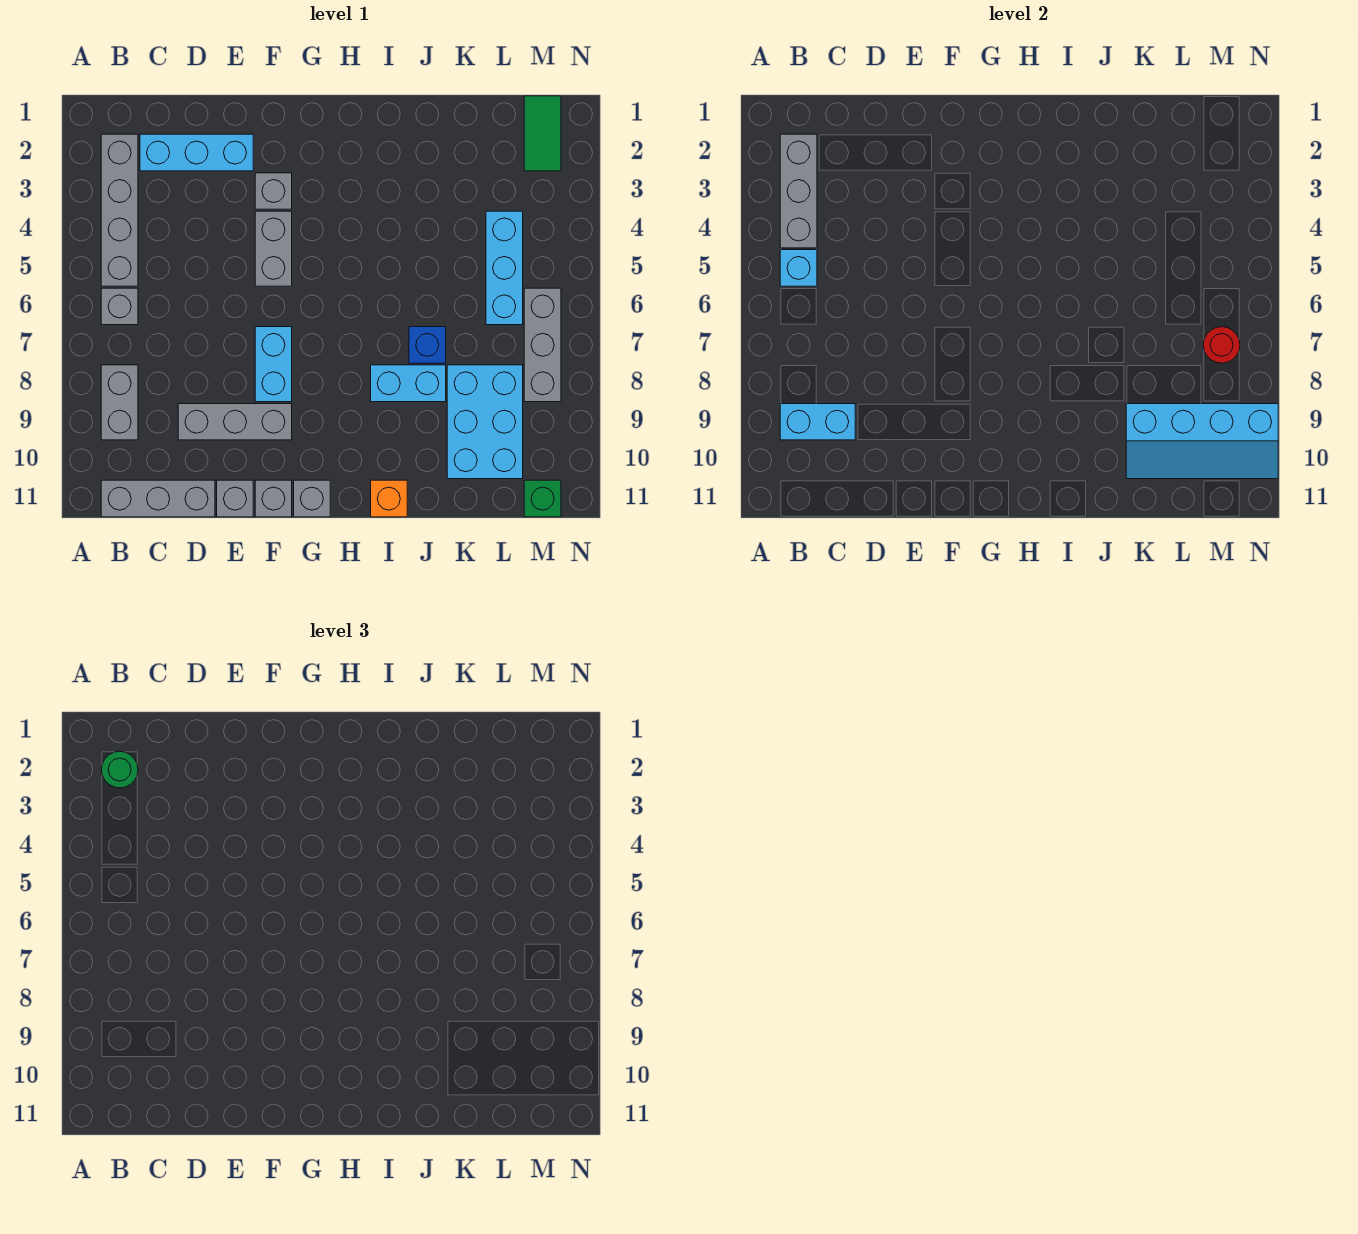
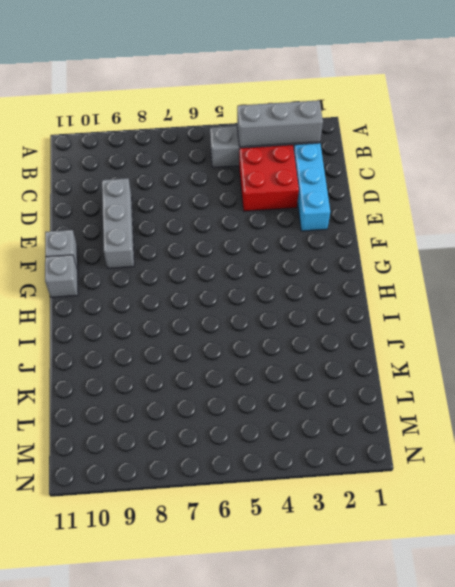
red 2x2 brick [239,145,299,211] -> none
none -> grey 1x1 brick [101,288,138,325]
none -> grey 1x2 brick [101,365,138,440]
none -> grey 1x3 brick [101,480,215,517]

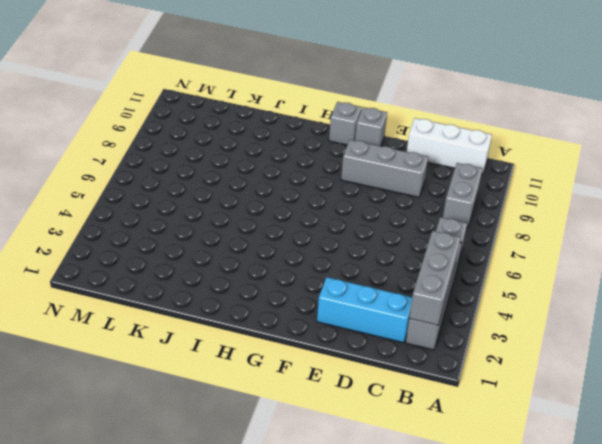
white 1x3 brick [407,118,492,174] -> grey 1x3 brick [101,480,215,517]
none -> grey 1x1 brick [217,480,253,517]
none -> grey 1x1 brick [255,173,292,209]
none -> grey 1x2 brick [255,211,292,286]

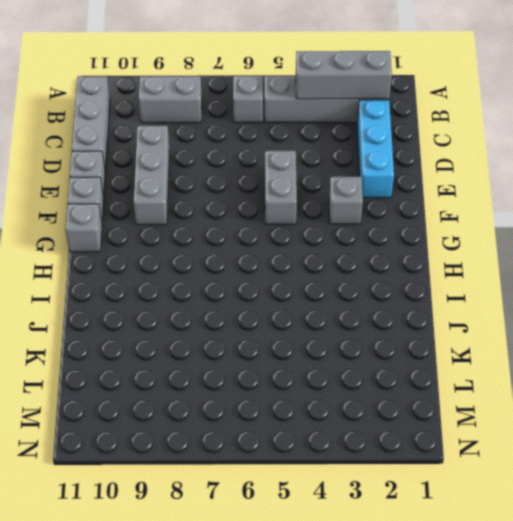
grey 1x2 brick [265,151,297,224] -> grey 1x2 brick turned to [255,211,292,286]
none -> cyan 1x2 brick [255,327,292,402]
none -> cyan 1x2 brick [371,365,446,402]
none -> orange 1x1 brick [371,480,407,517]

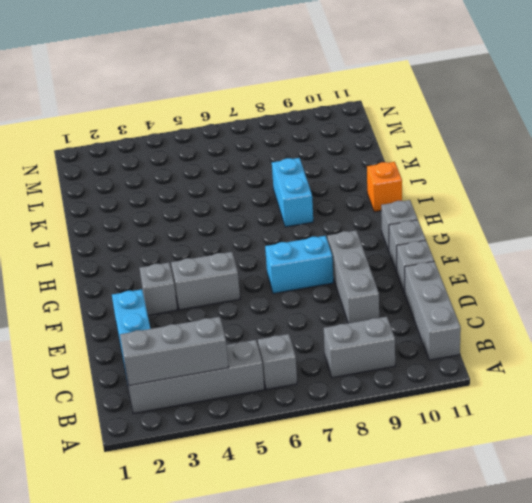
none -> blue 1x1 brick [409,327,446,363]
none -> cyan 2x3 brick [447,365,523,479]
none -> cyan 1x3 brick [486,211,523,325]

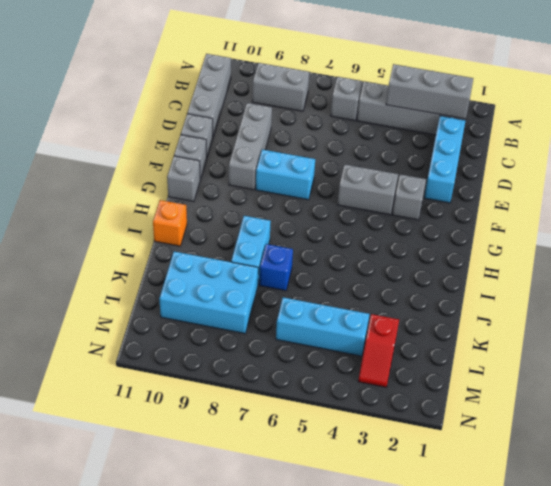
red 1x2 slope [358,314,399,387] -> none
none -> green 1x2 tile [524,96,561,171]
none -> grey 1x3 brick [524,288,561,402]
none -> green 1x1 brick [524,480,561,517]

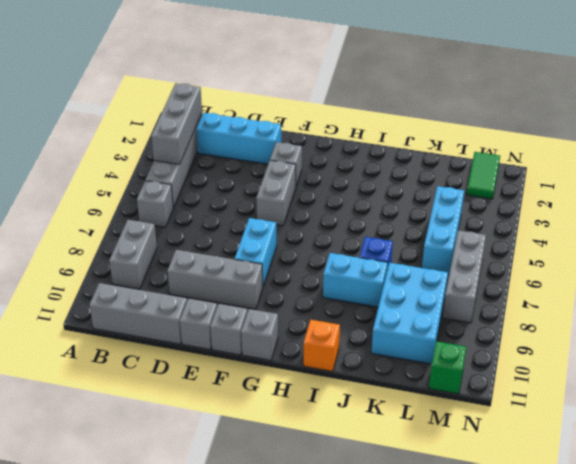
none -> cyan 1x1 brick [780,250,817,286]
none -> cyan 1x2 brick [780,404,855,440]
none -> cyan 2x4 slope [1126,404,1278,479]

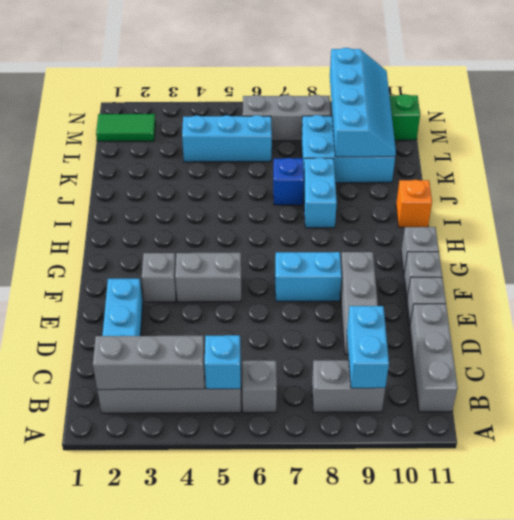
none -> red 1x1 round brick [1203,327,1240,363]
none -> green 1x1 round brick [101,751,138,788]

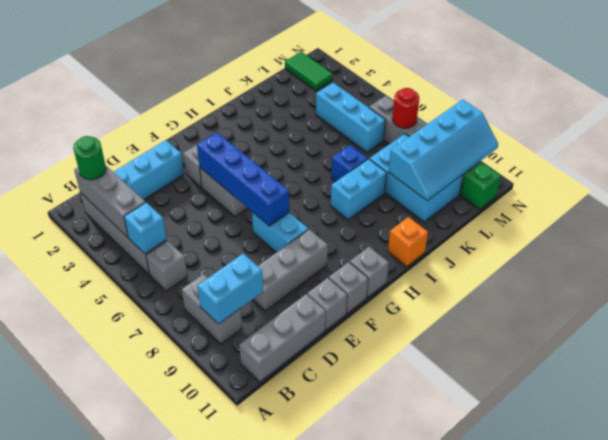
blue 1x4 brick [197,132,289,226] -> none

